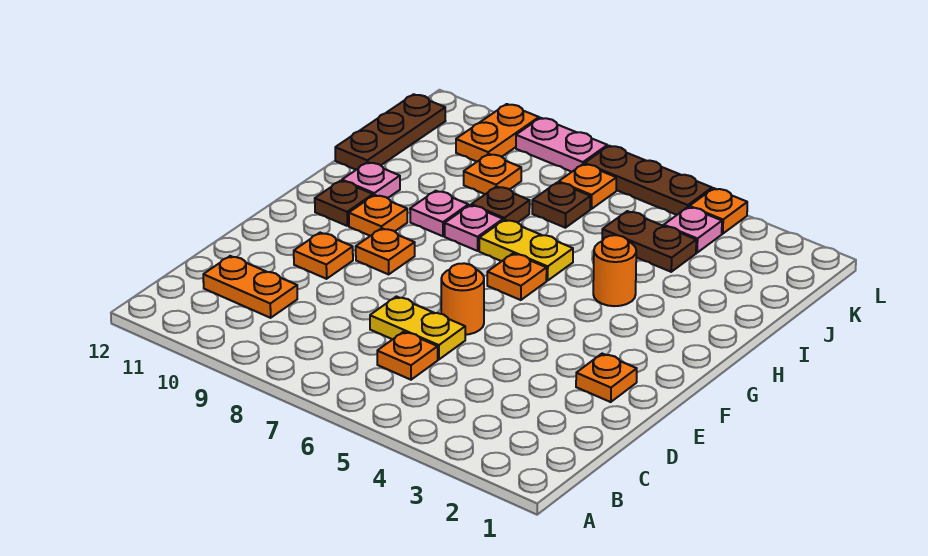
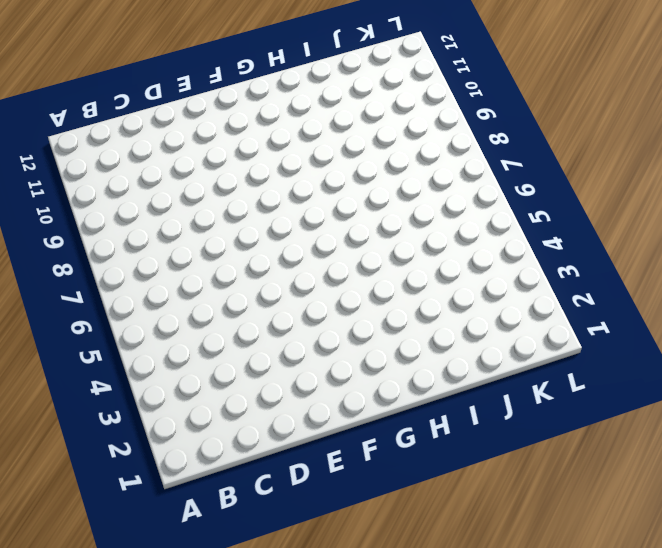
none -> orange 1x1 plate [377,332,438,380]
none -> orange 1x2 plate [203,256,297,318]
none -> yellow 1x2 plate [370,297,465,359]

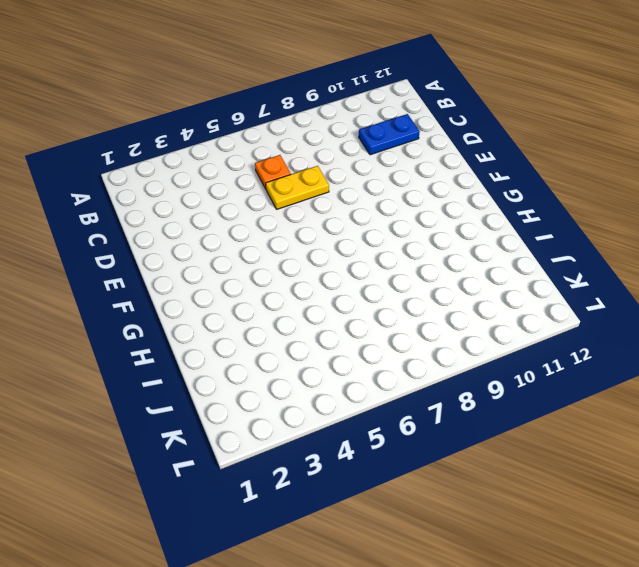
blue 1x2 plate [359,114,420,155] -> orange 1x2 plate [203,256,297,318]
none -> orange 1x1 plate [576,354,637,402]
none -> orange 1x1 round brick [441,263,484,335]
none -> orange 1x1 plate [294,233,353,279]

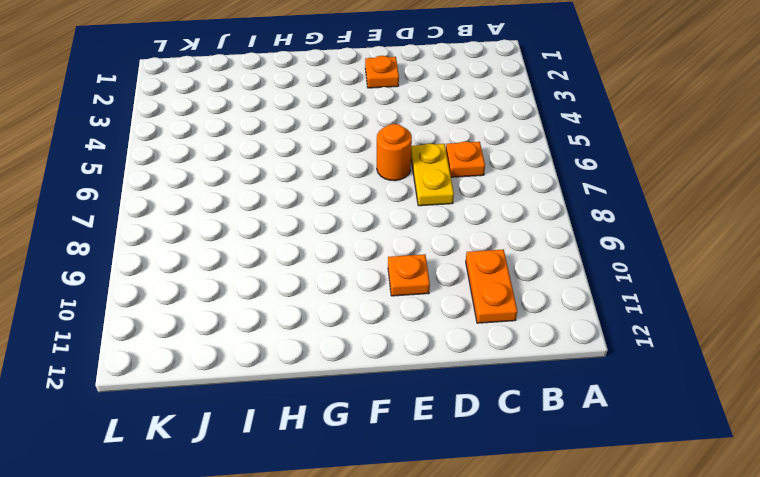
none -> orange 1x1 plate [356,228,415,274]
none -> orange 1x1 plate [487,253,547,300]
none -> orange 1x1 plate [349,195,407,236]

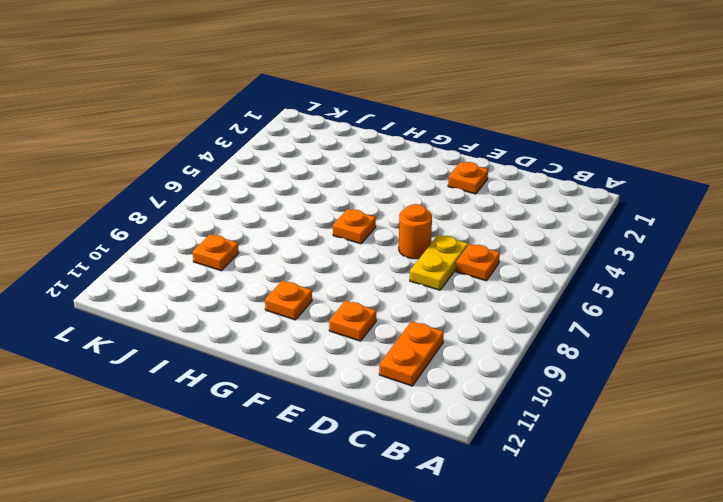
none -> orange 1x1 plate [356,228,415,274]
none -> brown 1x1 plate [315,181,373,226]
none -> orange 1x1 round brick [593,235,636,306]

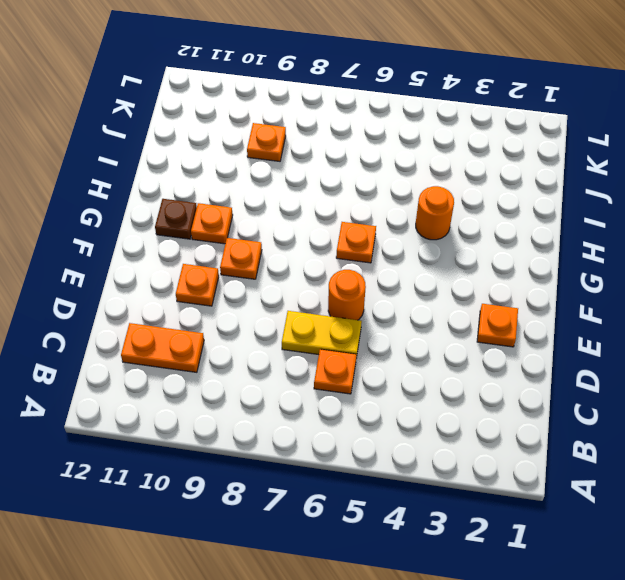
none -> yellow 1x2 plate [479,220,573,281]
none -> pink 1x1 plate [445,205,503,251]
none -> pink 1x1 plate [410,191,468,236]

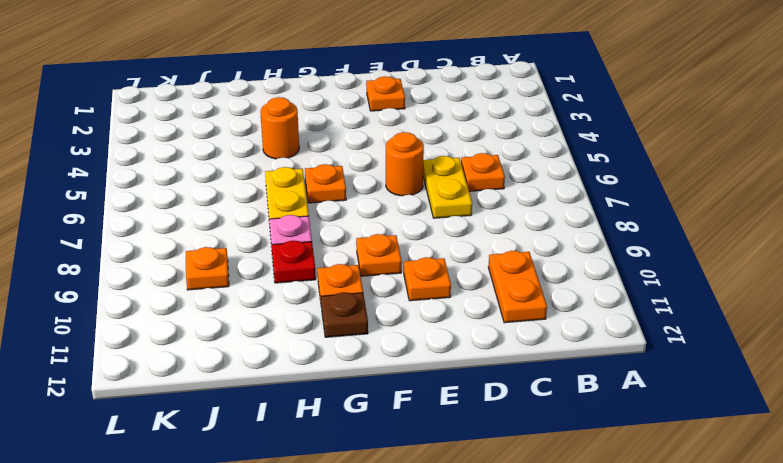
red 1x1 plate [272,241,316,283] -> pink 1x1 plate [410,191,468,236]
none -> pink 1x1 plate [342,162,400,198]
none -> brown 1x1 plate [471,186,530,223]
none -> brown 1x3 plate [335,94,445,170]

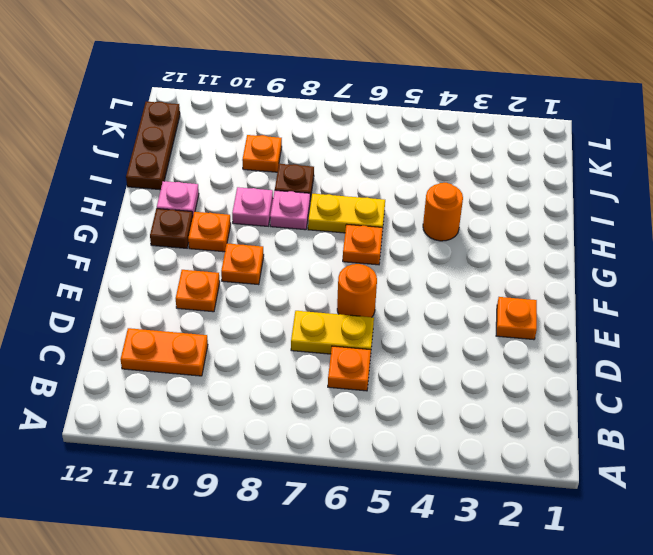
none -> brown 1x2 plate [602,211,696,272]
none -> brown 1x1 plate [532,182,591,228]
none -> pink 1x1 plate [664,207,722,253]

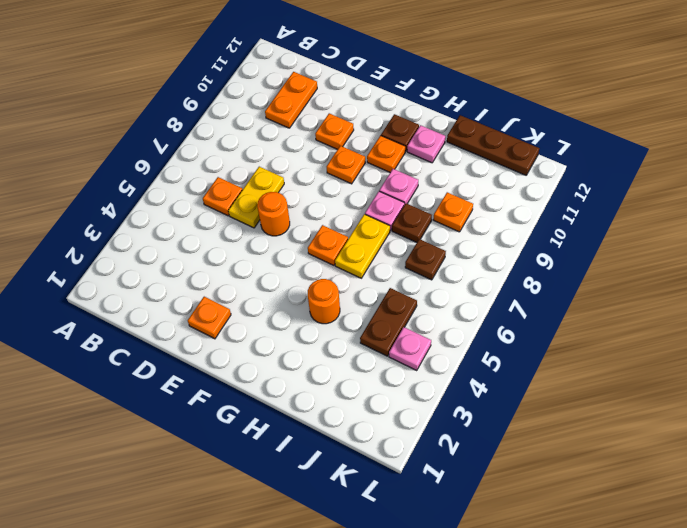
none -> orange 1x1 plate [559,164,616,209]
none -> orange 1x2 plate [456,104,539,162]
none -> orange 1x1 plate [689,188,747,234]

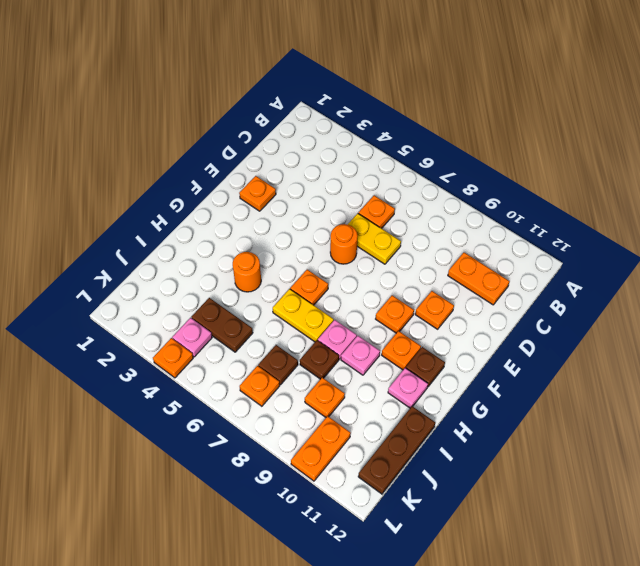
none -> brown 1x3 plate [585,146,712,215]
none -> pink 1x2 plate [516,118,607,172]

